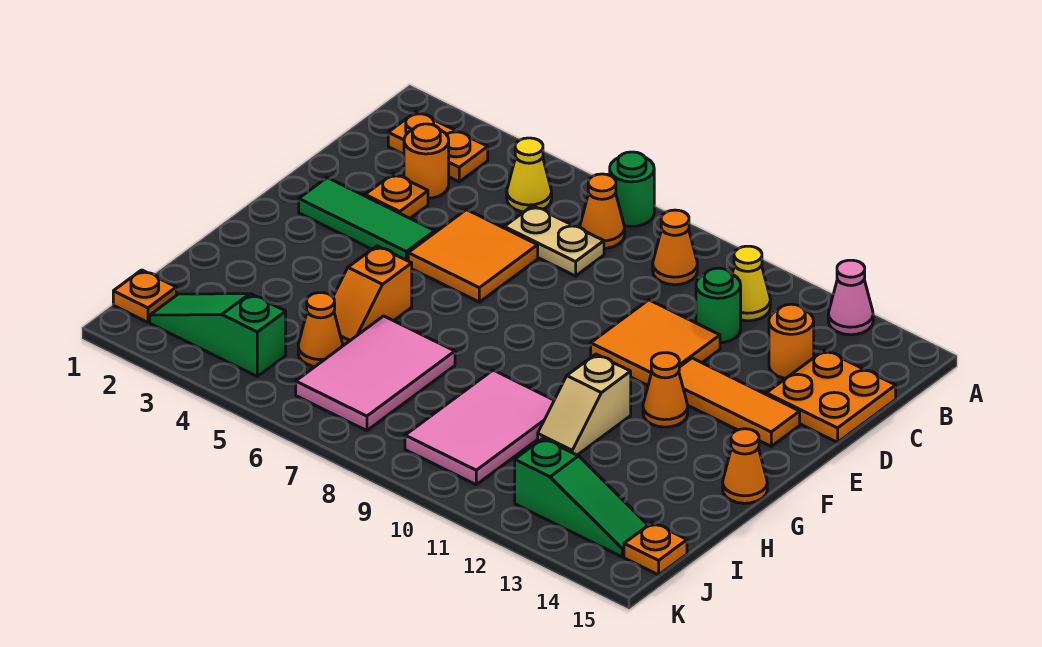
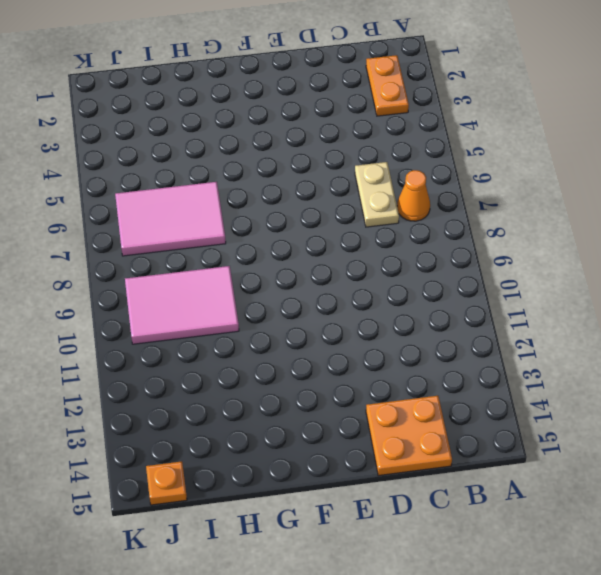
none -> green 1x1 round brick [610,152,654,227]
none -> pink 1x1 cone [828,260,873,335]
none -> yellow 1x1 cone [507,138,552,212]

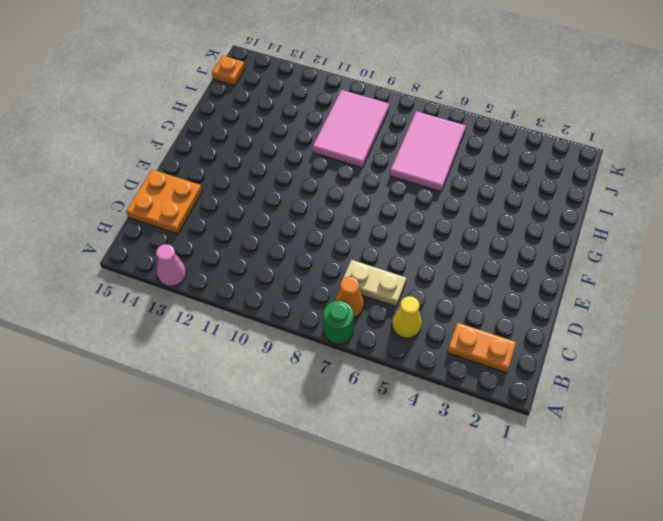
none -> orange 1x1 cone [653,210,697,285]
none -> yellow 1x1 cone [732,246,770,321]
none -> orange 1x1 round brick [404,124,449,198]

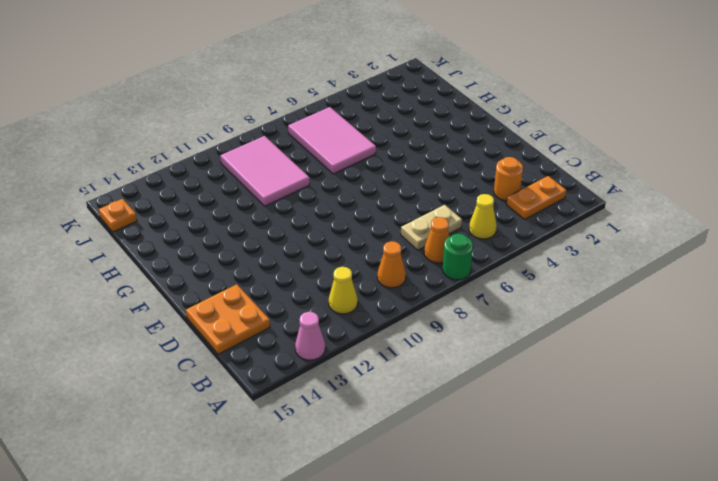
none -> green 1x1 round brick [696,268,741,343]
none -> orange 1x1 round brick [769,304,814,378]
none -> orange 1x1 plate [365,174,428,218]

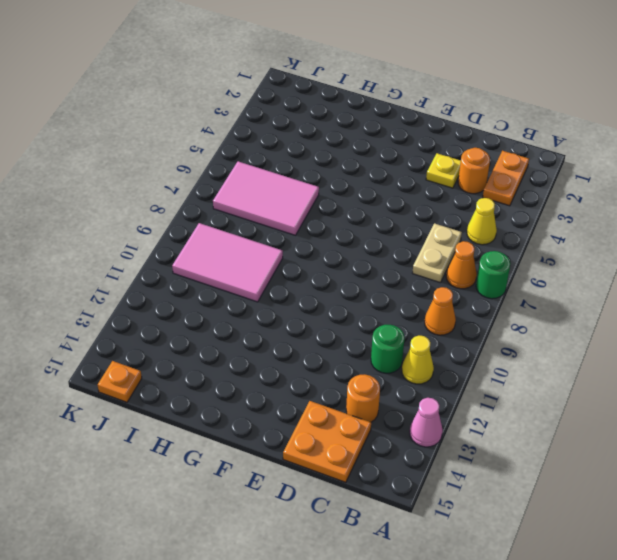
yellow 1x1 plate [426,153,461,188] -> orange 1x1 plate [365,174,428,218]
none -> orange 2x2 tile [408,210,538,302]
none -> orange 2x2 tile [591,300,720,385]
none -> green 1x3 tile [299,178,435,261]

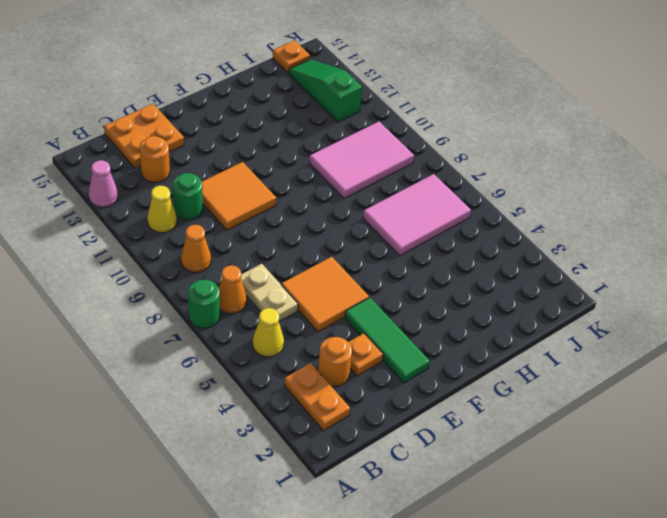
none -> orange 1x3 tile [679,358,800,446]
none -> orange 1x1 cone [643,353,688,427]
none -> orange 1x2 slope [333,246,412,346]

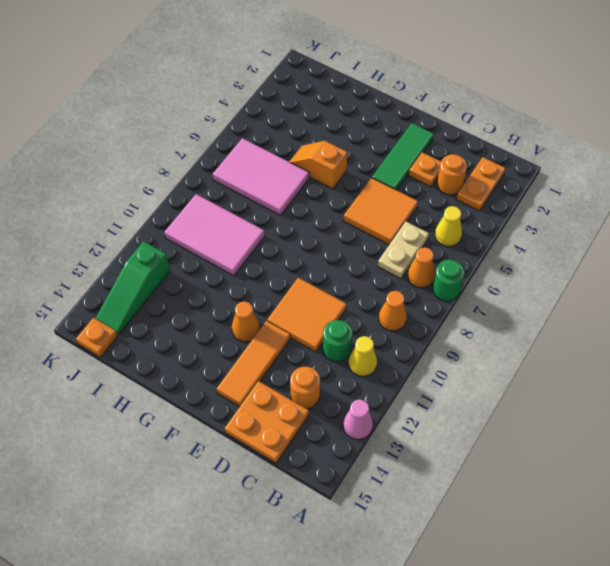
none -> tan 1x2 slope [538,354,631,455]
none -> orange 1x1 cone [723,429,767,503]
none -> orange 1x1 cone [298,293,343,366]

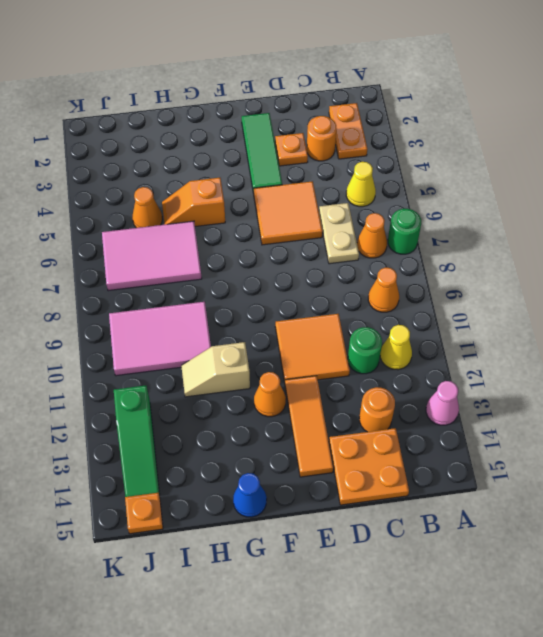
blue 1x1 cone [233,473,267,517] -> orange 1x1 cone [723,429,767,503]
none -> orange 1x1 plate [113,270,176,322]
none -> green 1x3 slope [150,294,286,376]

